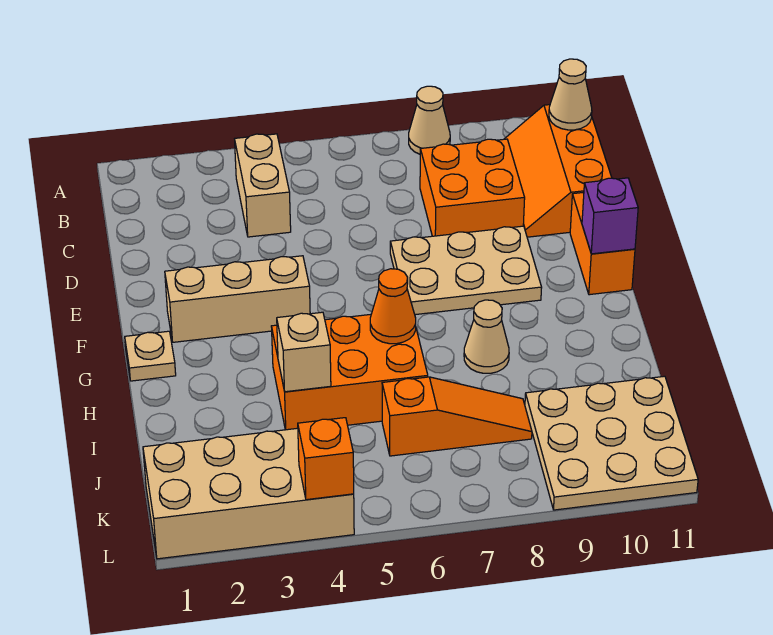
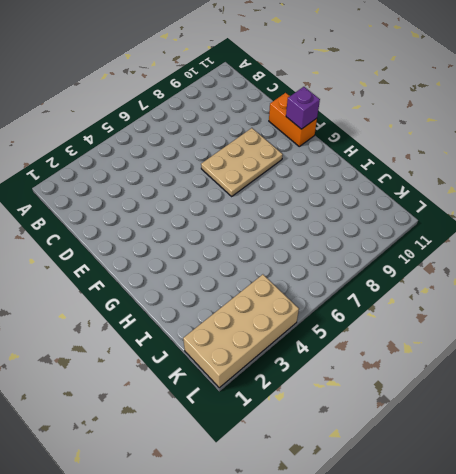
none -> tan 1x1 cone [409,86,450,154]
none -> tan 1x2 brick [235,134,291,237]
none -> orange 2x3 slope [505,105,612,237]

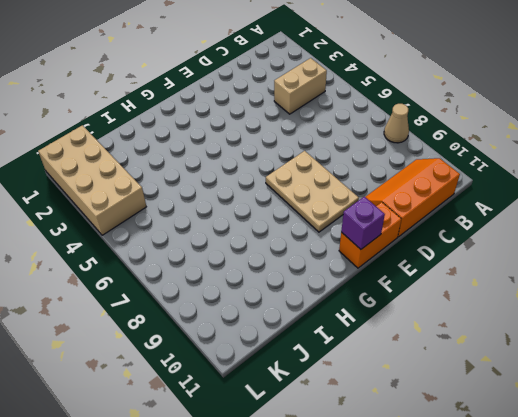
none -> orange 2x2 brick [420,139,525,236]
none -> tan 1x3 brick [165,256,310,342]
none -> tan 1x1 plate [125,331,176,381]

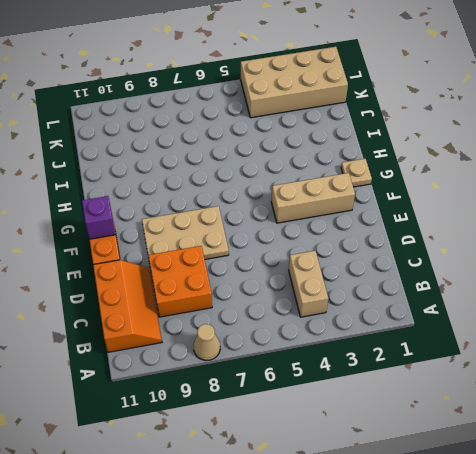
none -> orange 2x3 brick [271,314,428,430]
none -> tan 1x1 cone [464,300,509,373]
none -> orange 1x3 slope [382,377,532,456]

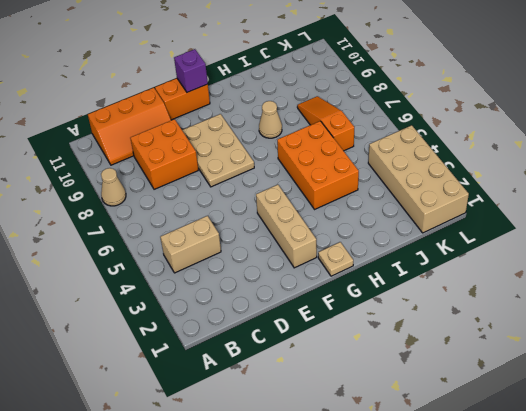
none -> tan 3x3 plate [525,376,698,510]
none -> tan 1x1 cone [549,59,592,130]
none -> orange 1x1 cone [370,269,416,344]

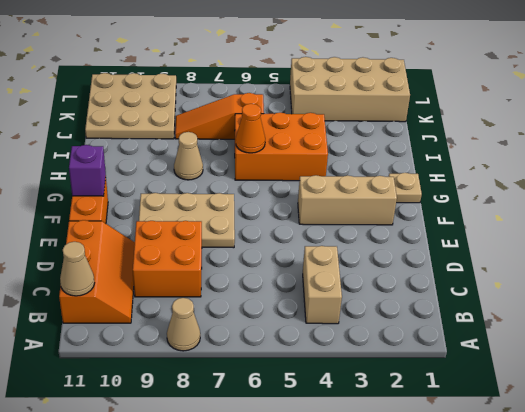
none -> tan 1x1 brick [277,312,331,392]
none -> orange 1x1 brick [298,418,354,500]

